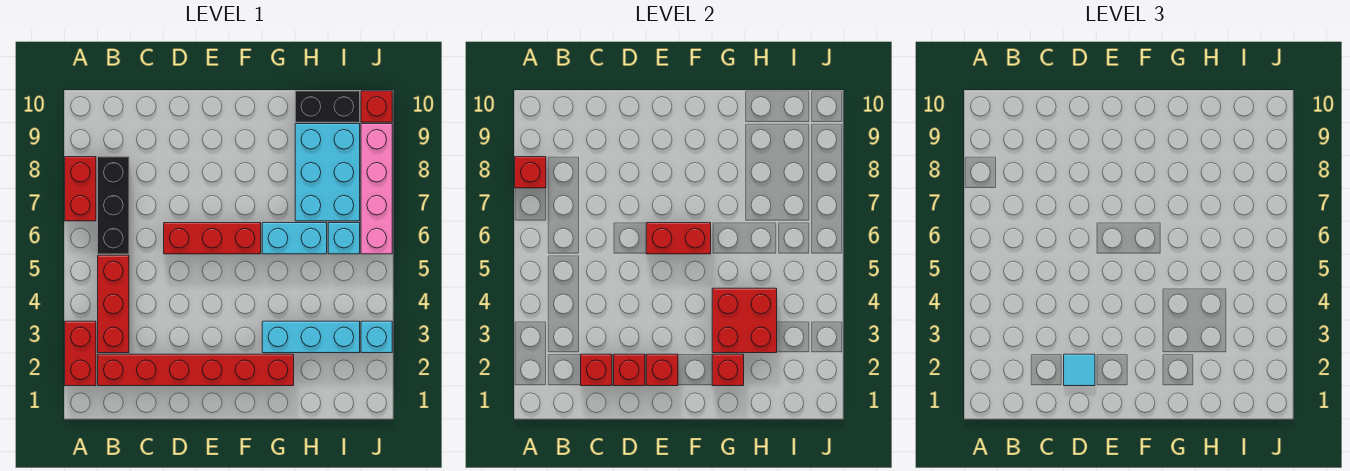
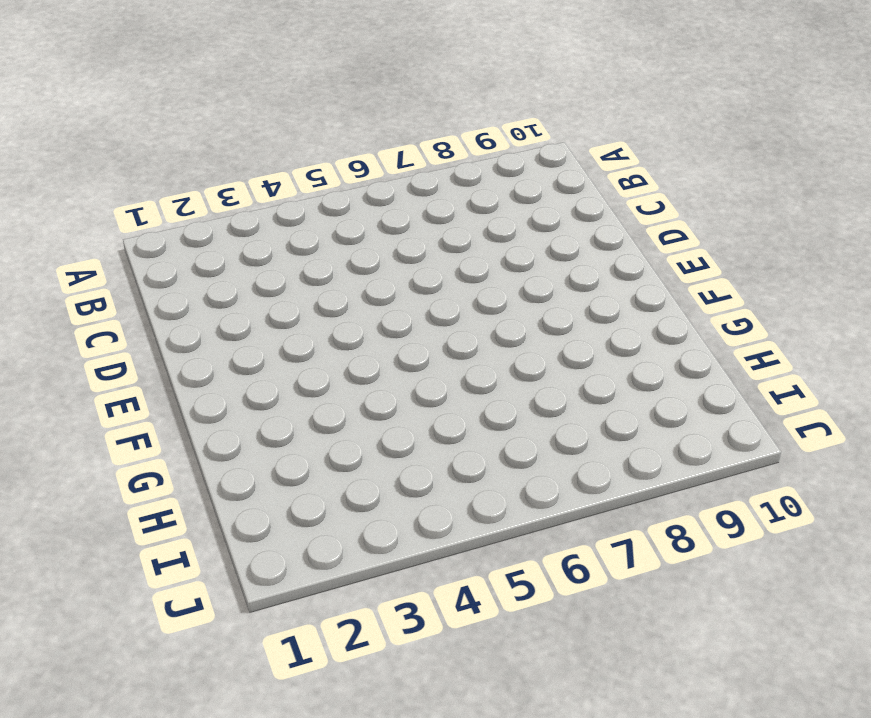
none -> red 1x2 brick [65,321,96,386]
none -> red 1x2 brick [65,157,96,221]
none -> red 1x6 brick [98,354,294,386]

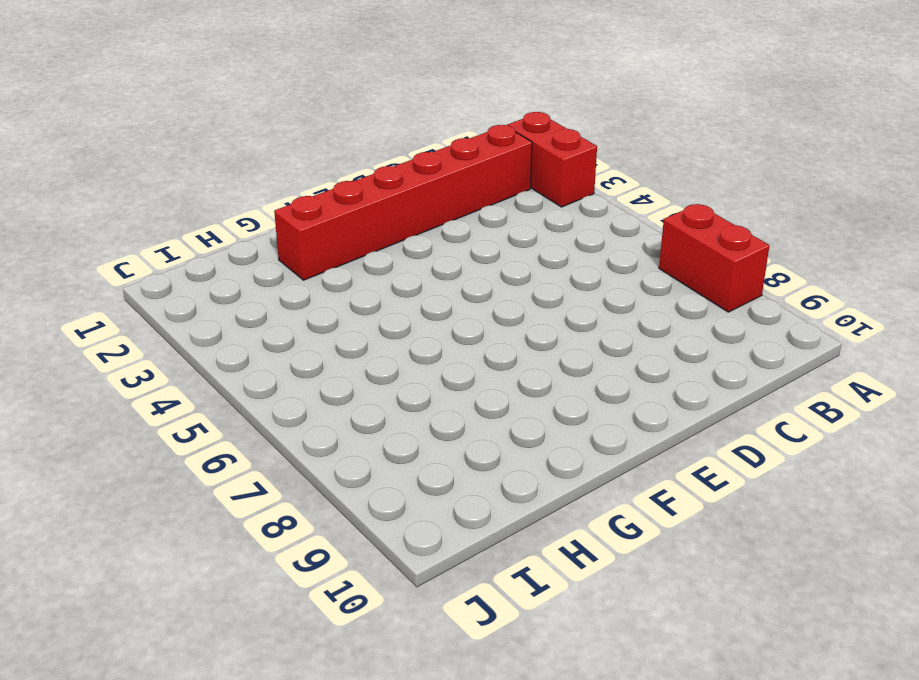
none -> red 1x3 brick [98,255,129,353]
none -> black 1x3 brick [98,157,129,254]
none -> red 1x3 brick [164,223,261,254]

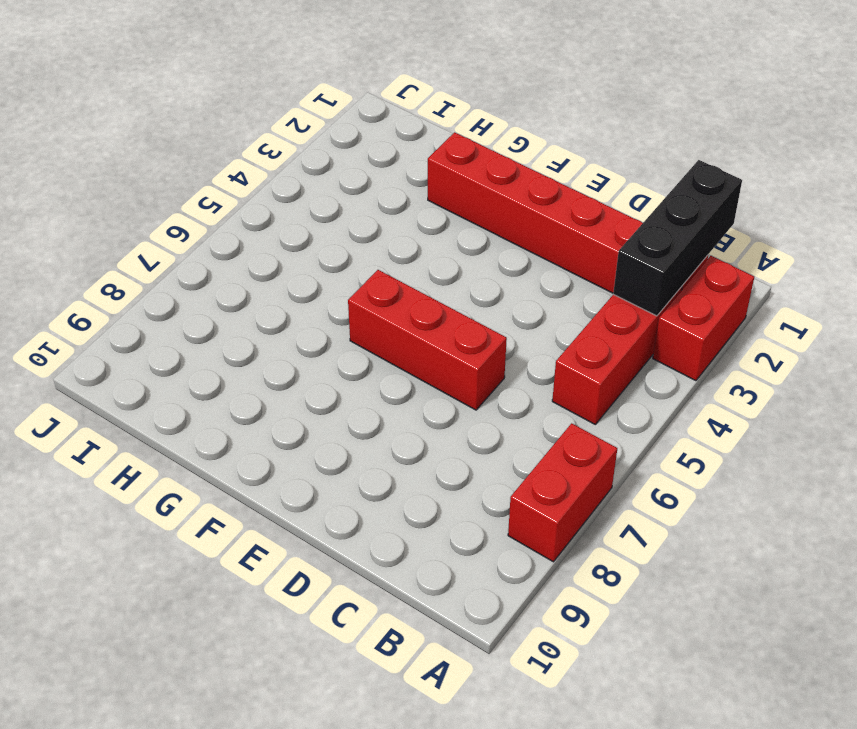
black 1x3 brick [613,160,742,316] -> black 1x3 brick moved to [98,157,129,254]
none -> cyan 1x3 brick [262,321,360,353]
none -> cyan 1x2 brick [262,223,327,254]
none -> cyan 2x3 brick [295,124,360,221]

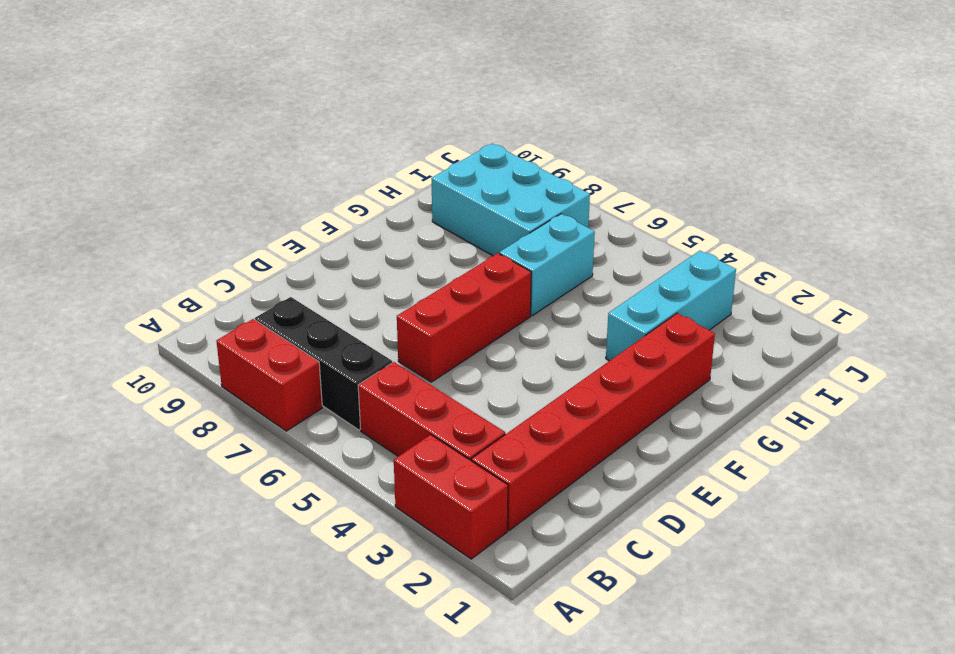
none -> black 1x2 brick [295,91,360,122]
none -> cyan 1x1 brick [328,223,360,254]
none -> cyan 1x1 brick [361,321,392,353]

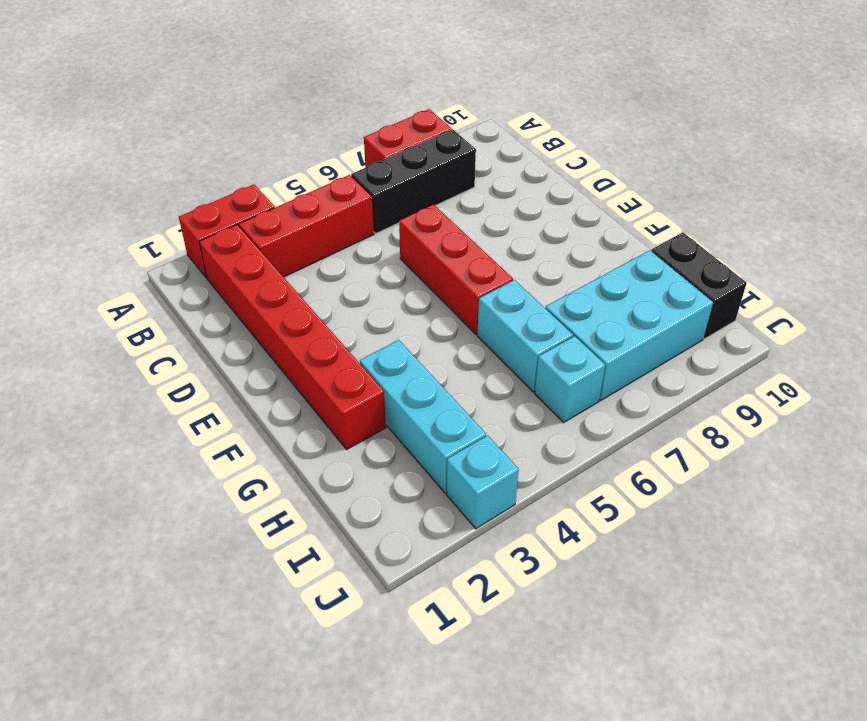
none -> pink 1x4 brick [361,124,392,254]
none -> red 1x1 brick [361,91,392,122]
none -> red 1x1 brick [515,157,546,188]

